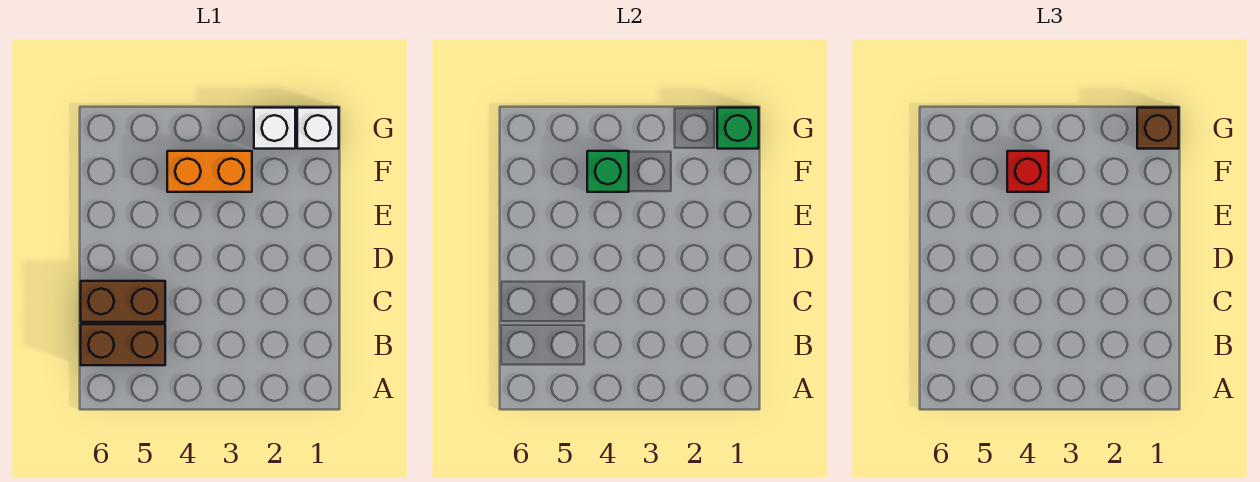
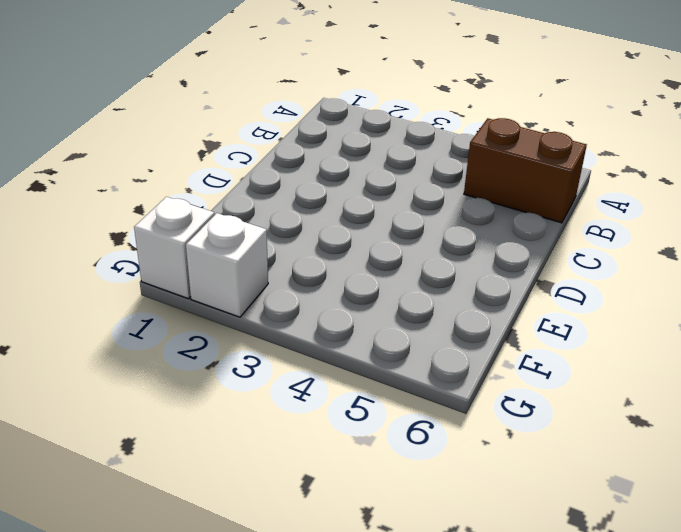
none -> brown 1x2 brick [81,281,165,322]
none -> orange 1x2 brick [167,151,252,192]

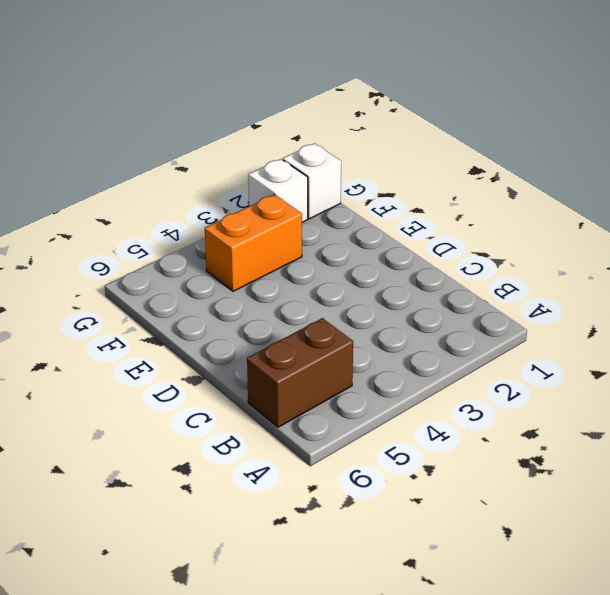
none -> brown 1x2 brick [81,281,165,322]
none -> green 1x1 brick [587,151,629,192]

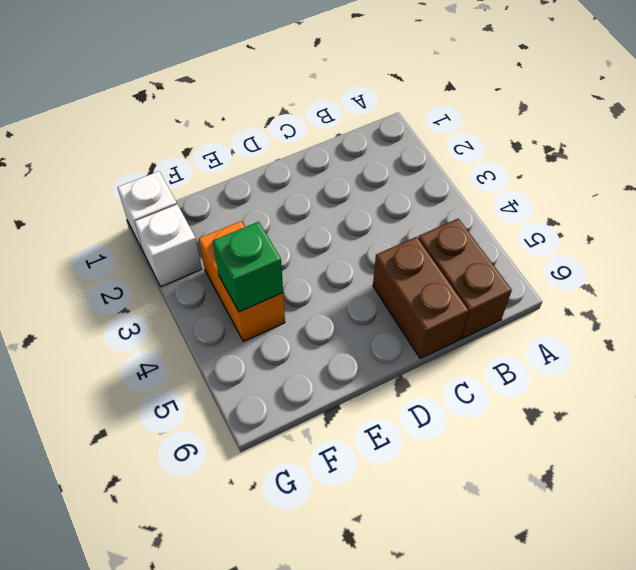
none -> green 1x1 brick [717,108,759,149]
none -> red 1x1 brick [1007,151,1049,192]

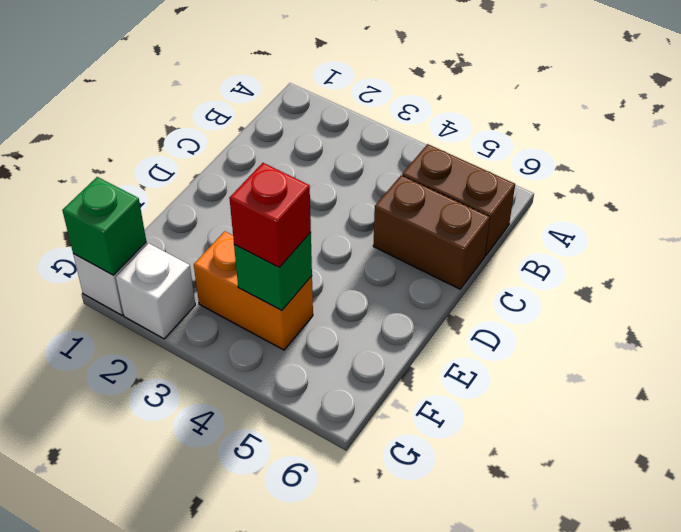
none -> brown 1x1 brick [1137,108,1179,149]

